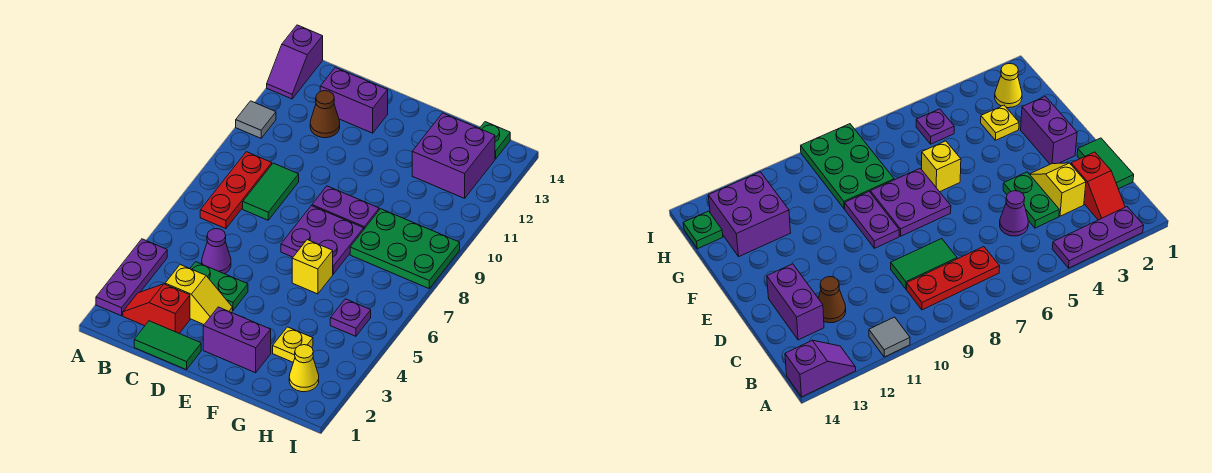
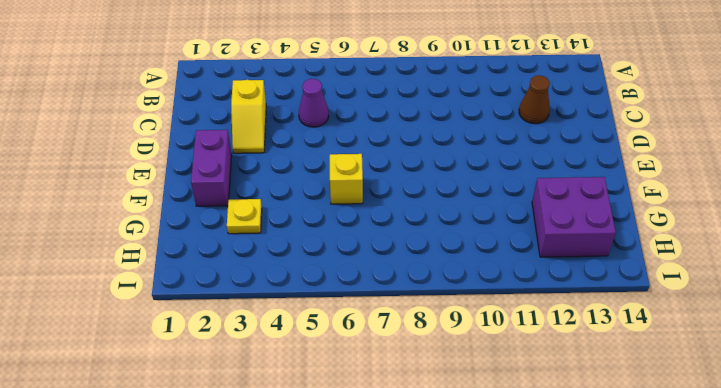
none -> purple 1x3 plate [96,239,167,316]
none -> grey 1x1 tile [236,101,276,138]
none -> purple 1x2 slope [267,25,323,99]

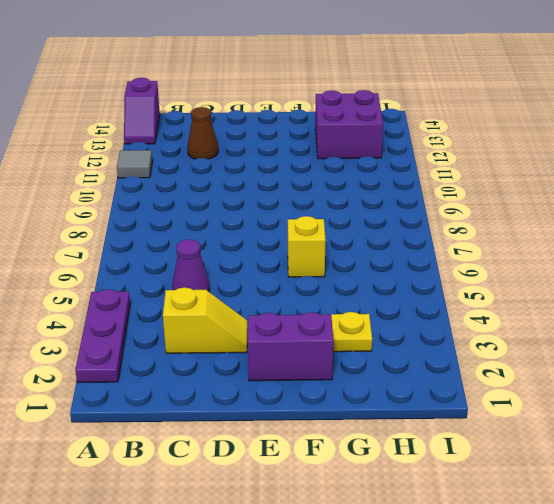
none -> red 1x2 slope [123,284,190,333]
none -> red 1x3 plate [200,152,272,229]
none -> green 1x2 tile [134,321,201,370]

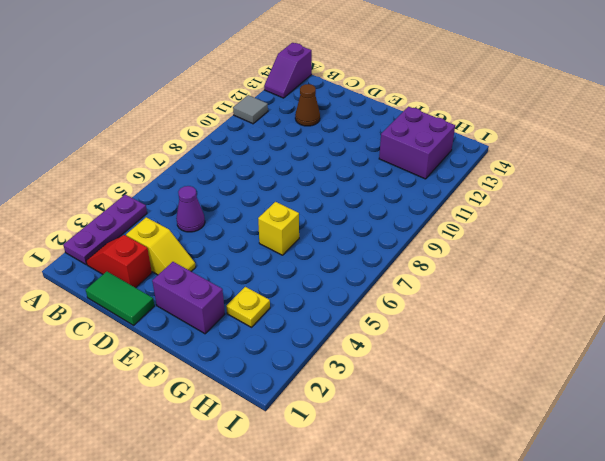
none -> red 1x3 plate [200,152,272,229]
none -> green 1x2 plate [190,262,248,310]
none -> green 1x2 tile [243,163,299,220]

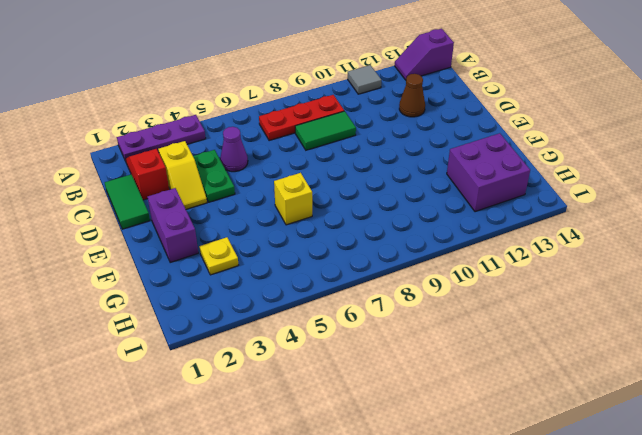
none -> purple 1x2 brick [320,67,388,133]
none -> purple 2x2 plate [281,206,364,274]
none -> purple 1x2 plate [312,186,379,229]

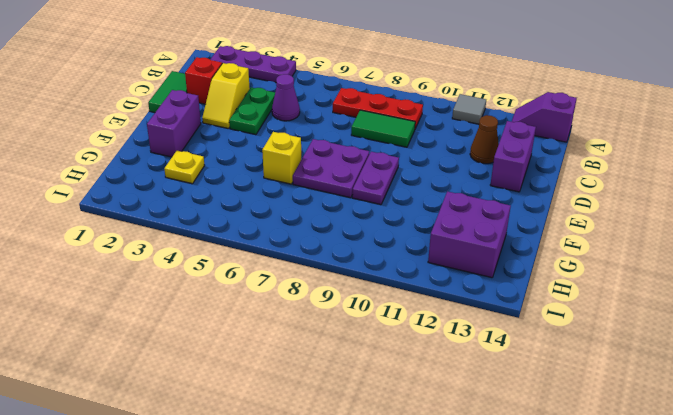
none -> green 2x3 plate [350,209,460,288]
none -> yellow 1x1 cone [289,345,319,392]
none -> purple 1x1 plate [330,299,371,336]

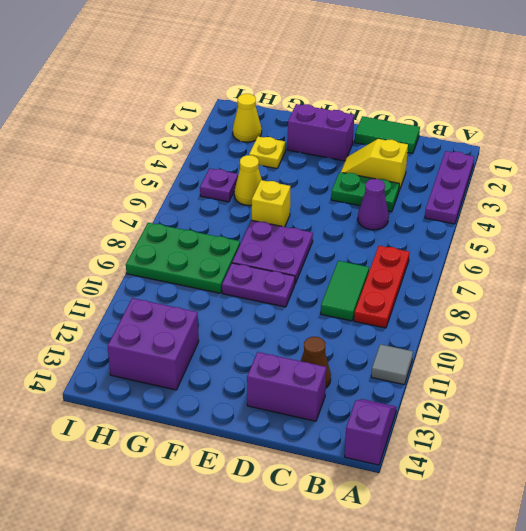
yellow 1x1 cone [234,155,262,205] -> none
none -> red 1x2 slope [123,284,190,333]
none -> green 1x1 plate [479,122,510,159]

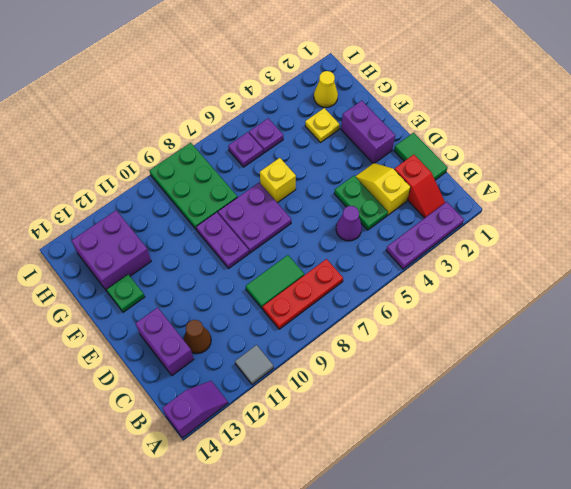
green 1x1 plate [107,274,145,312] -> green 1x1 plate moved to [479,122,510,159]
purple 1x1 plate [228,132,263,167] -> none

